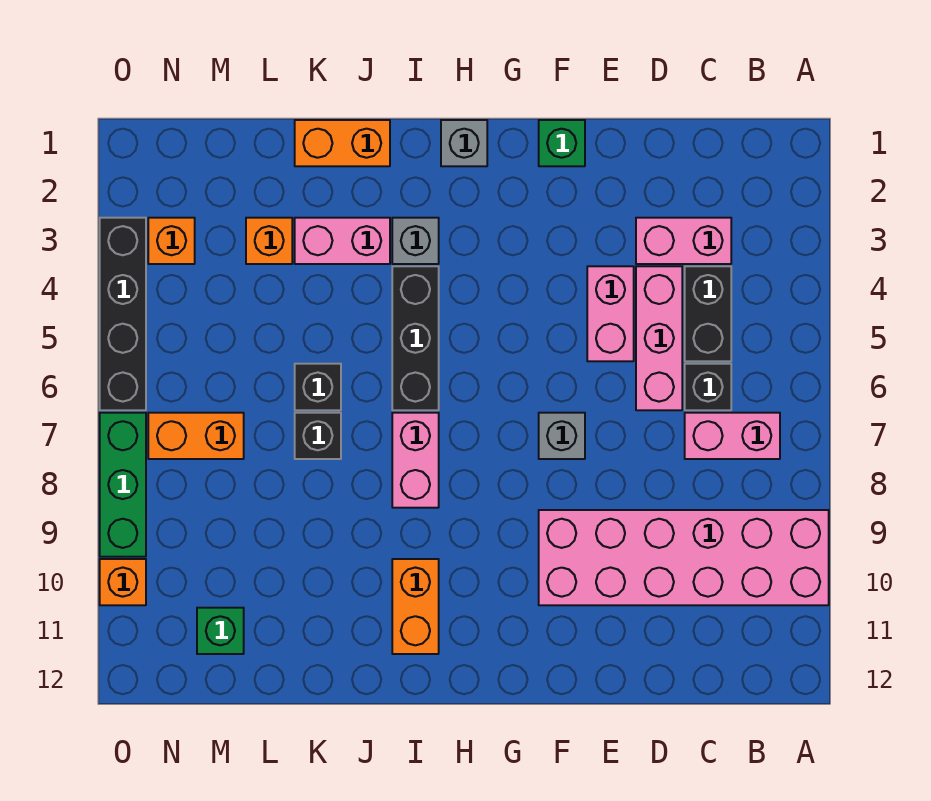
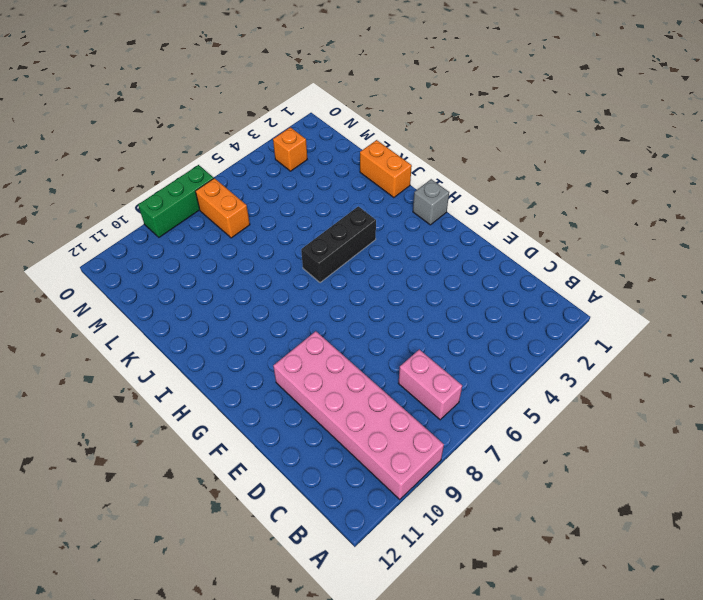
none -> pink 1x2 brick [636,218,731,264]
none -> black 1x2 brick [685,266,731,361]
none -> black 1x1 brick [685,364,731,410]

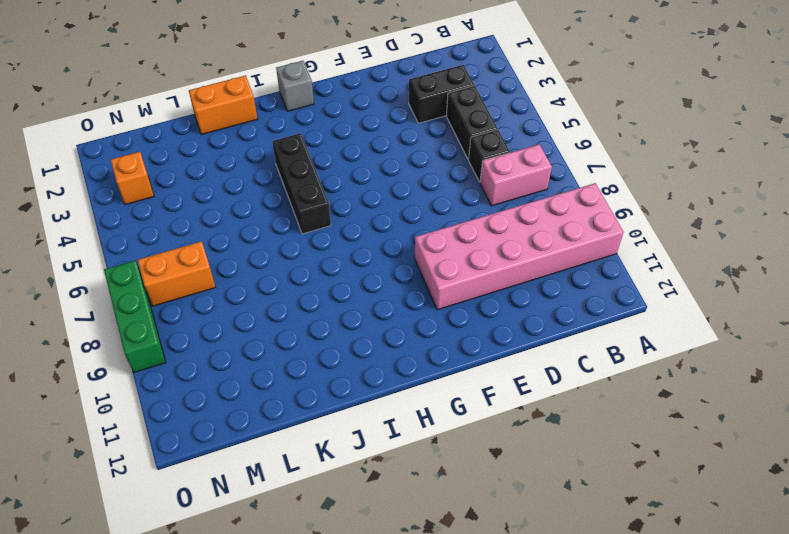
black 1x2 brick [409,65,474,123] -> pink 1x2 brick [636,218,731,264]
none -> pink 1x3 brick [636,266,682,410]
none -> pink 1x2 brick [587,266,634,361]
none -> green 1x1 brick [539,120,585,166]

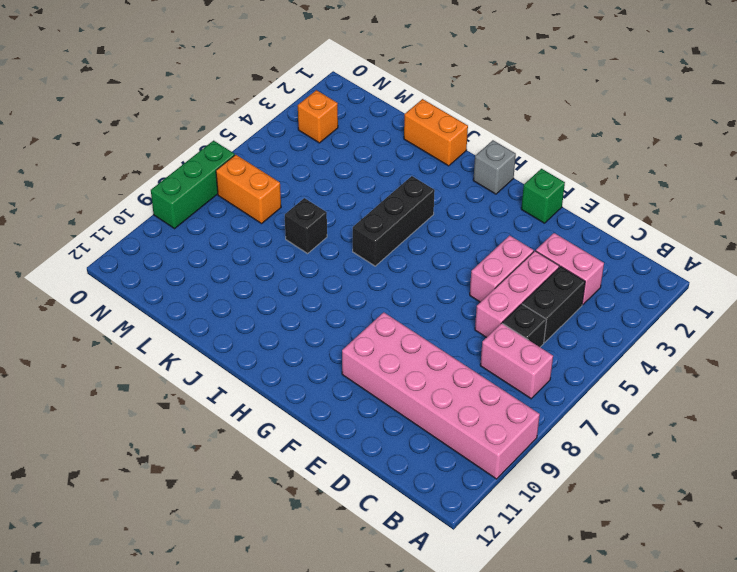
none -> grey 1x1 brick [539,413,585,459]
none -> grey 1x1 brick [392,218,439,264]
none -> pink 1x2 brick [392,413,439,508]

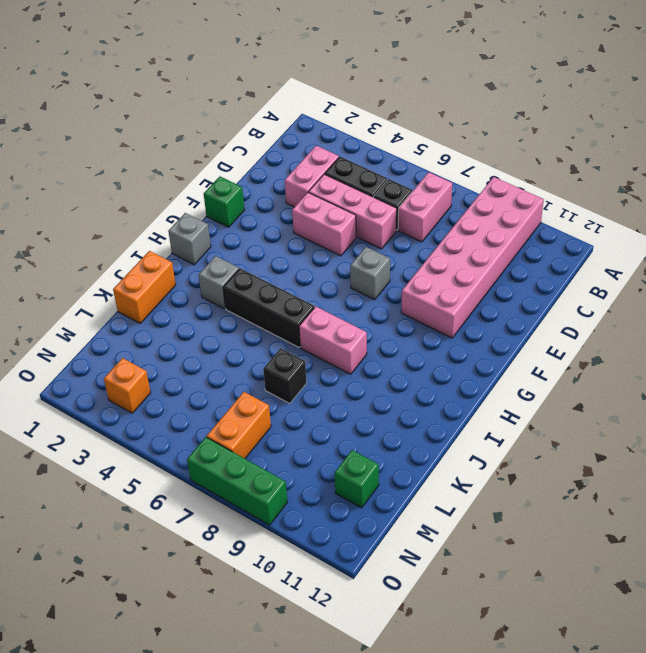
none -> orange 1x2 brick [392,559,439,654]
none -> pink 1x2 brick [295,218,390,264]
none -> black 1x1 brick [295,364,341,410]

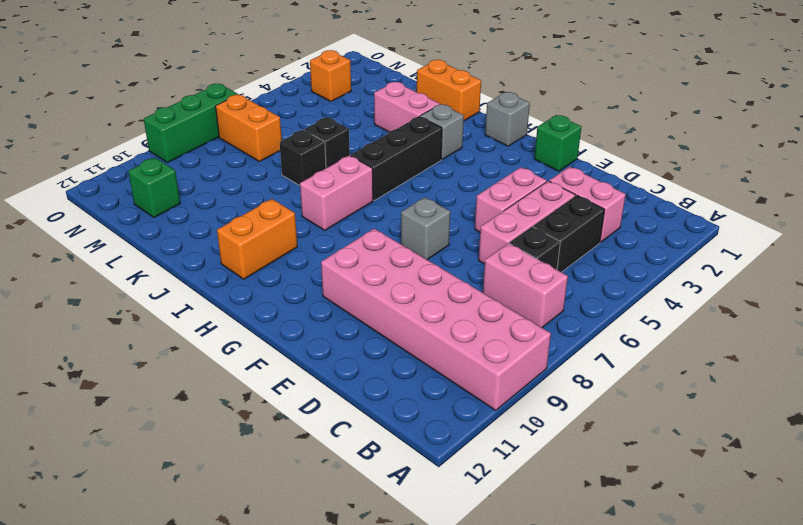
none -> orange 1x1 brick [246,218,292,264]
none -> black 1x4 brick [100,218,146,410]
none -> orange 1x1 brick [100,559,146,605]

